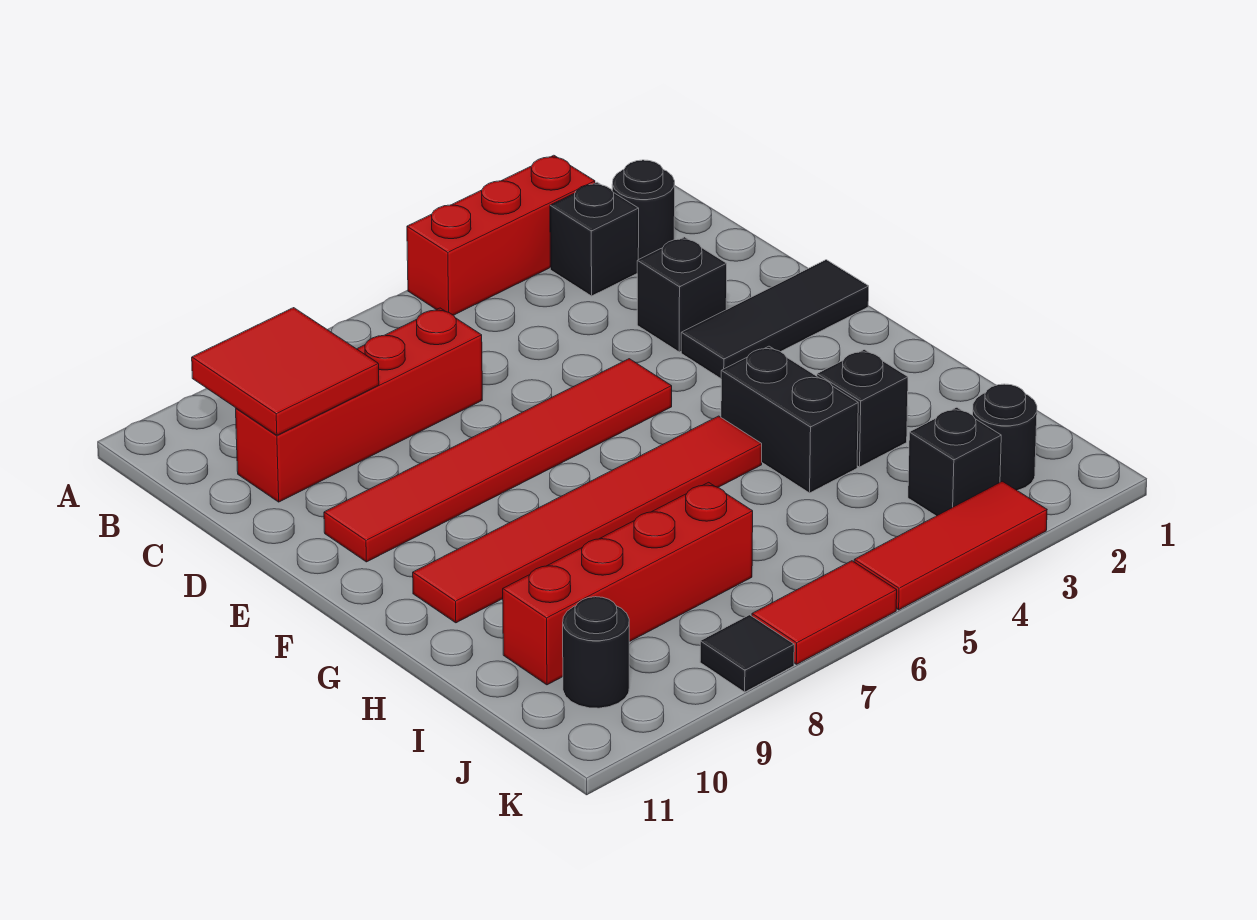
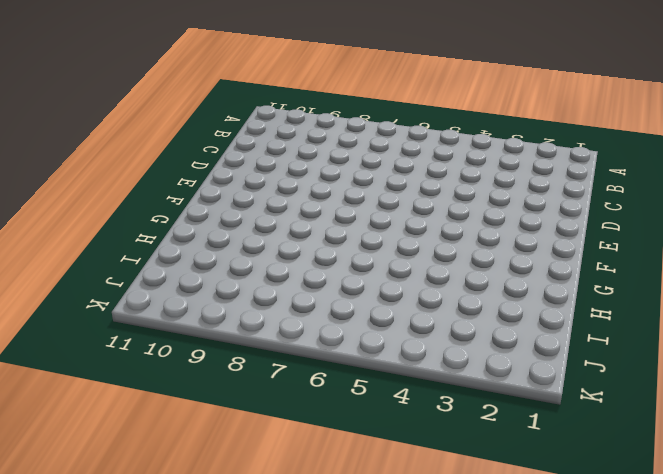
none -> red 1x3 brick [407,155,595,315]
none -> black 1x1 round brick [612,160,675,260]
none -> black 1x1 brick [550,182,639,296]

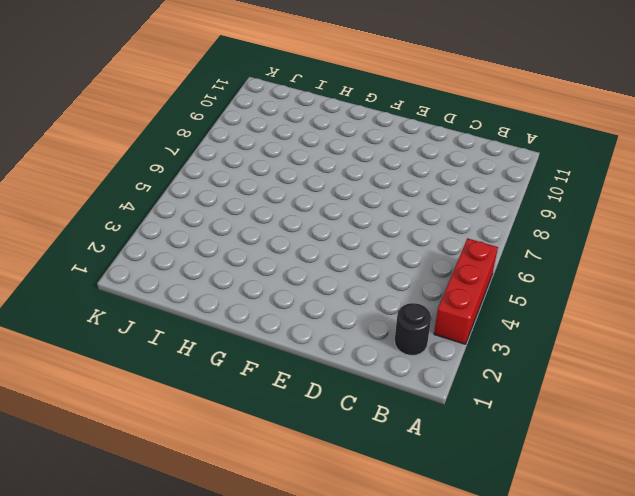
none -> black 1x1 brick [550,182,639,296]
none -> red 1x4 brick [236,308,482,502]
none -> black 1x1 brick [637,237,727,352]

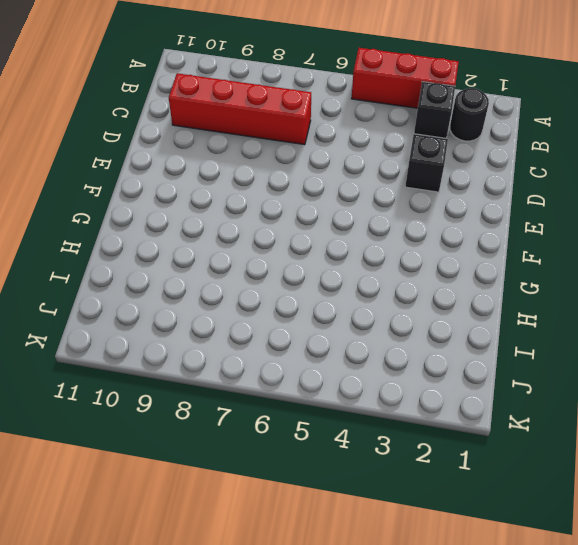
none -> black 1x3 tile [681,260,869,378]
none -> red 1x6 tile [324,359,672,562]
none -> black 1x2 brick [721,346,858,493]

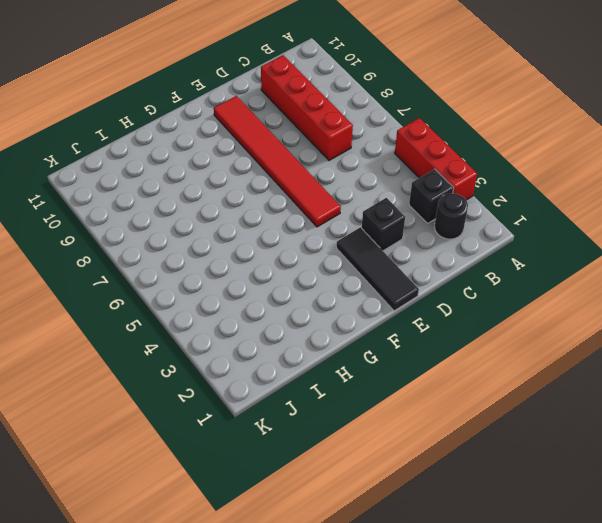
none -> black 1x2 brick [721,346,858,493]
none -> red 1x6 tile [413,416,762,623]
none -> black 1x1 brick [817,350,908,467]

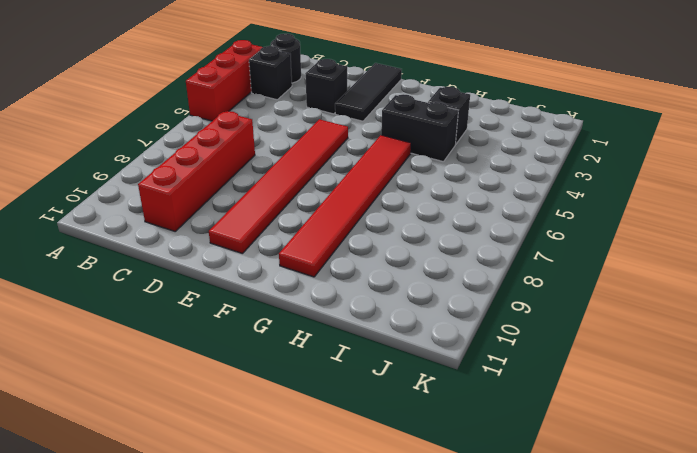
none -> red 1x4 brick [503,482,753,685]
none -> black 1x1 round brick [973,384,1037,491]
none -> black 1x1 brick [908,407,1001,516]

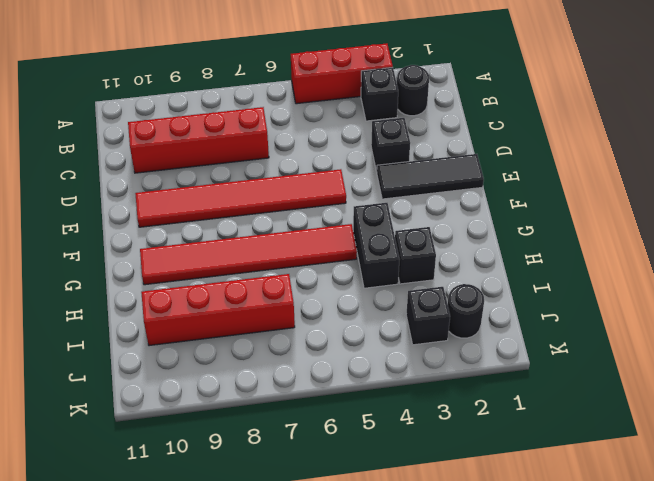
none -> black 1x1 round brick [563,597,629,708]
none -> red 1x3 tile [854,481,1047,610]
none -> red 1x2 tile [752,561,897,664]

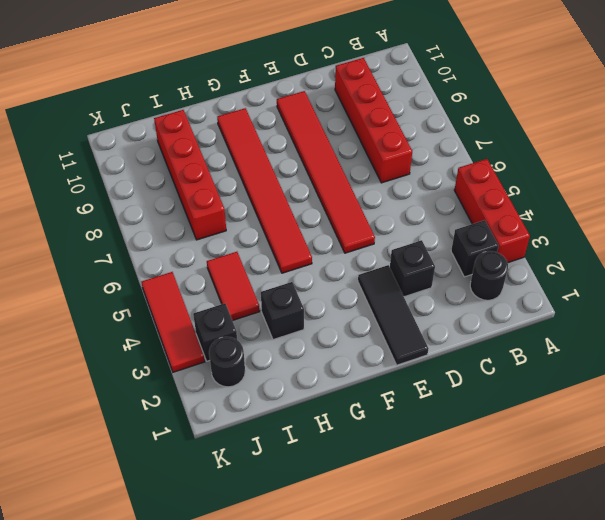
red 1x2 tile [207,252,260,321] -> red 1x2 tile moved to [752,561,897,664]
none -> black 1x2 brick [721,346,858,493]
none -> black 1x1 round brick [563,597,629,708]
none -> black 1x1 tile [700,615,794,692]

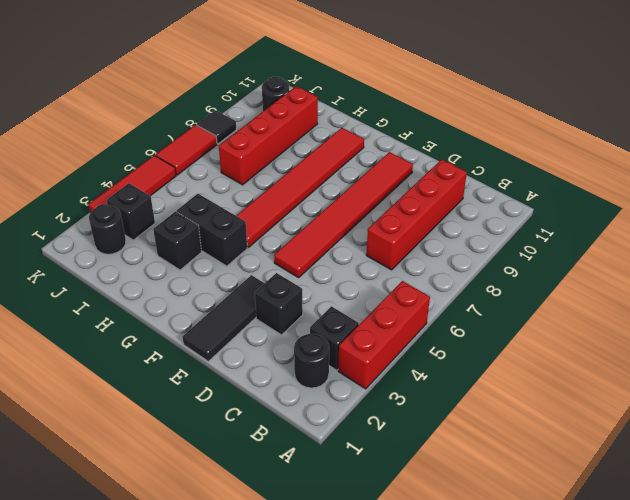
none -> red 2x2 tile [192,308,379,435]

